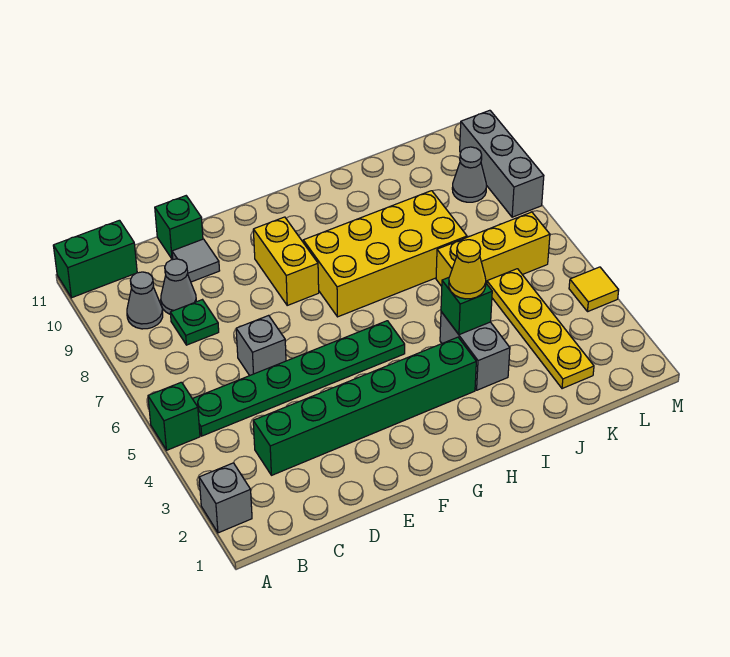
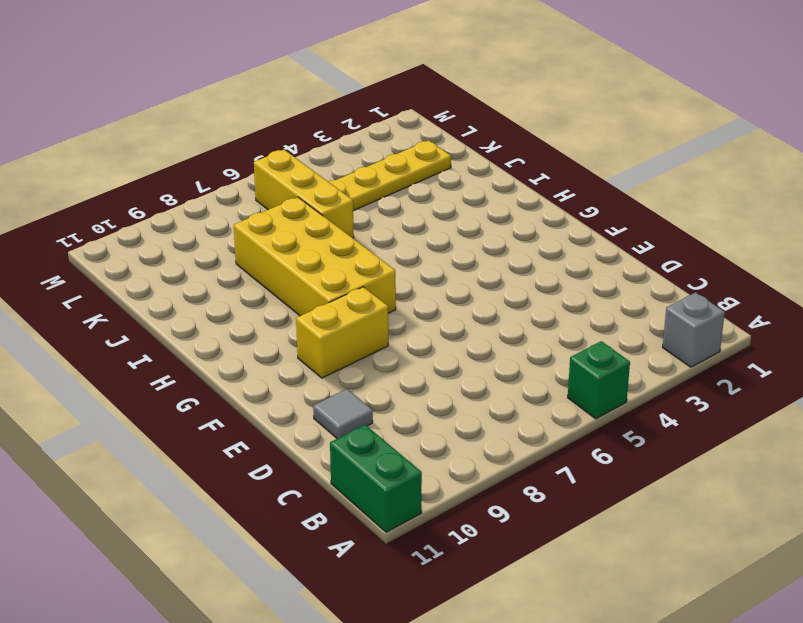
none -> green 1x6 plate [193,321,405,436]
none -> grey 1x1 cone [127,272,163,329]
none -> green 1x6 brick [253,337,476,475]

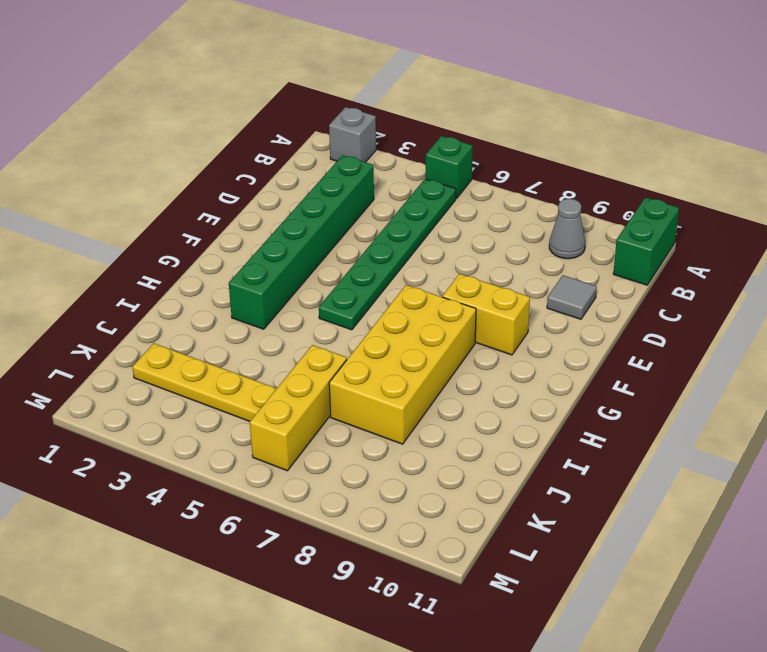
none -> green 1x1 plate [170,300,219,345]
none -> grey 1x1 cone [161,259,196,315]
none -> grey 1x1 brick [236,315,286,376]

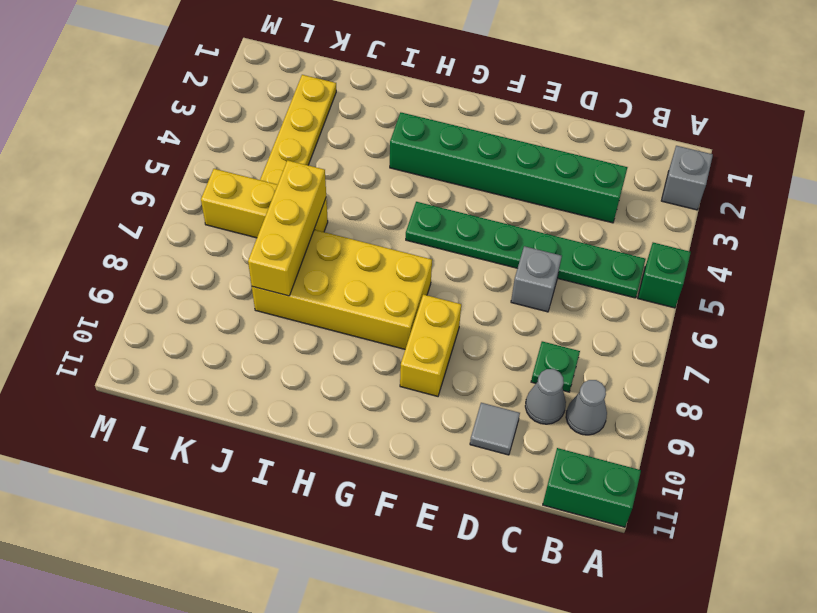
yellow 1x3 brick [248,160,326,296] -> none
none -> green 1x1 brick [155,196,203,259]
none -> grey 1x2 brick [440,312,510,390]
none -> grey 1x1 cone [452,147,486,202]

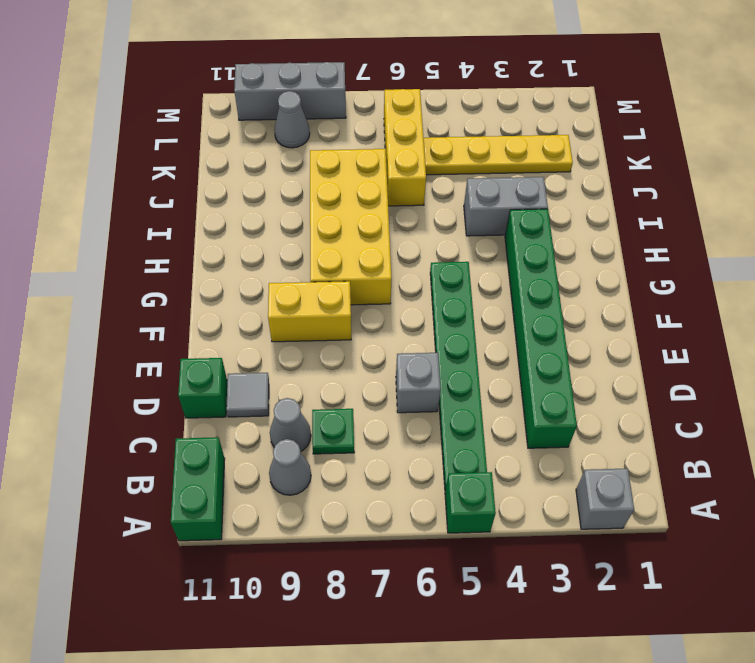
none -> yellow 1x1 tile [569,267,619,311]
none -> green 1x1 brick [441,278,492,335]
none -> yellow 1x1 cone [449,240,486,299]

